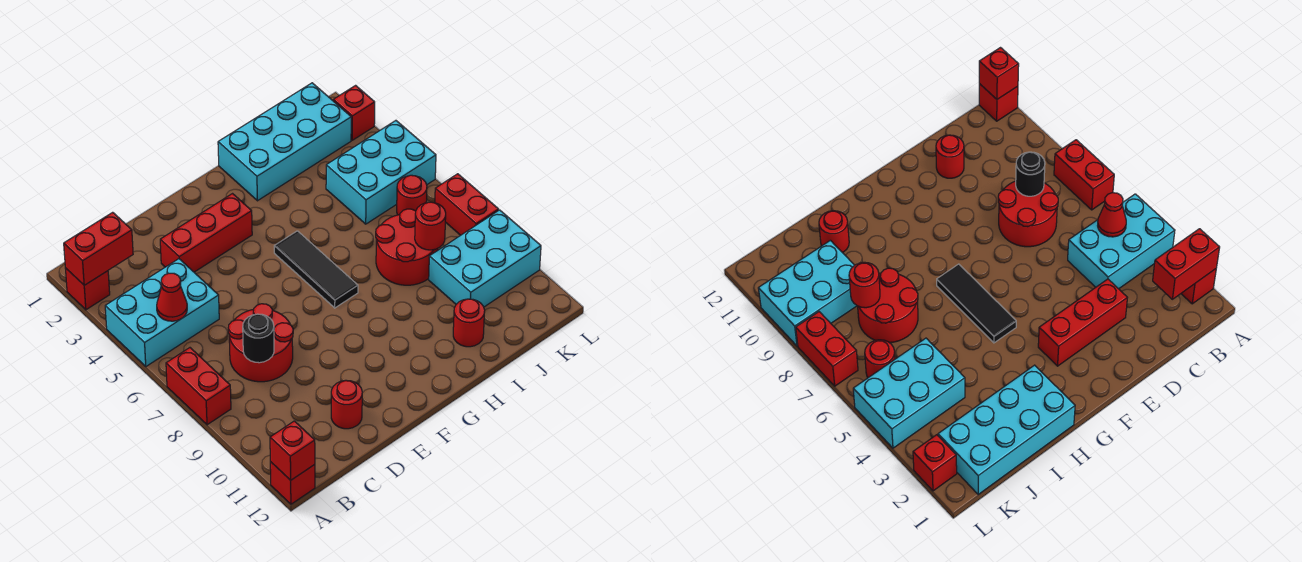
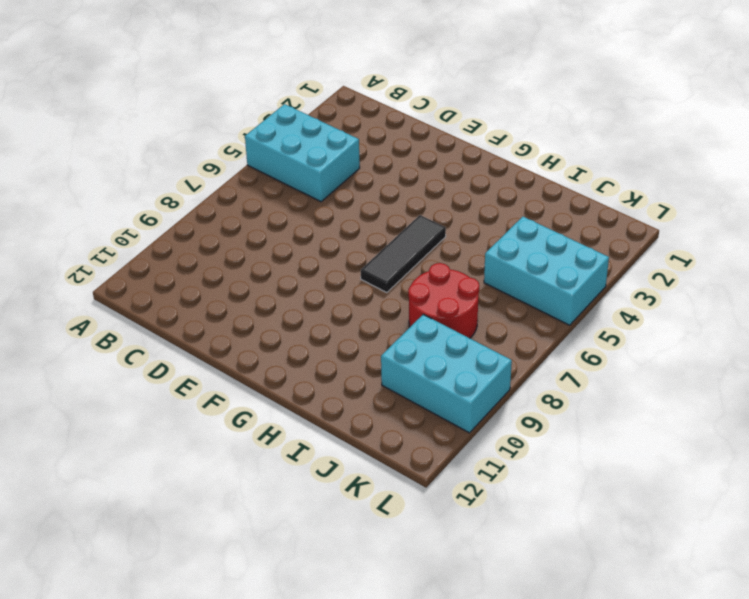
none -> red 1x1 brick [65,268,110,310]
none -> red 1x2 brick [166,348,231,425]
none -> red 1x1 brick [270,462,315,504]

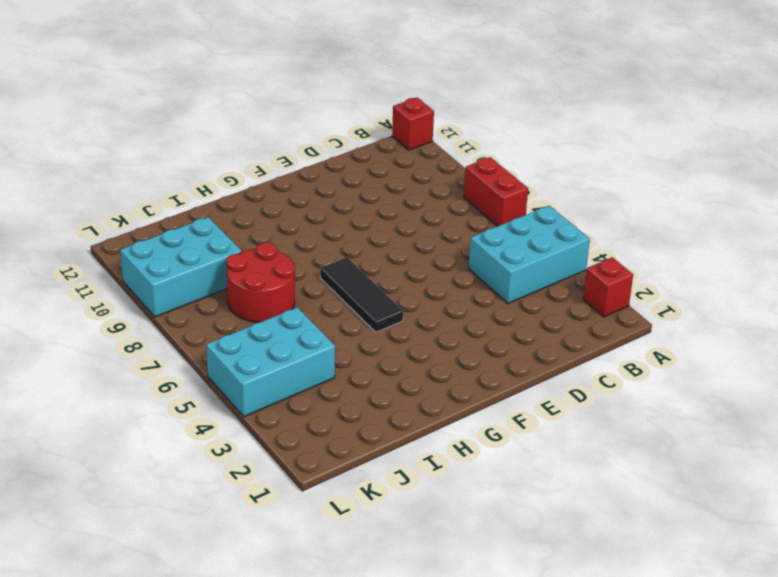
none -> red 2x2 round brick [228,304,293,382]
none -> red 1x3 brick [160,194,252,272]
none -> red 1x1 round brick [331,380,362,429]

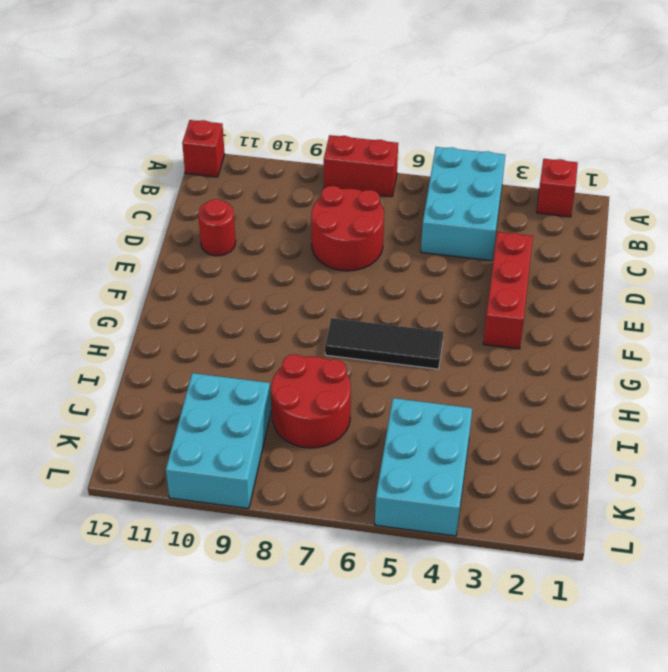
none -> cyan 2x4 brick [218,83,351,201]
none -> red 1x1 round brick [453,299,485,347]
none -> red 1x1 round brick [397,175,427,215]

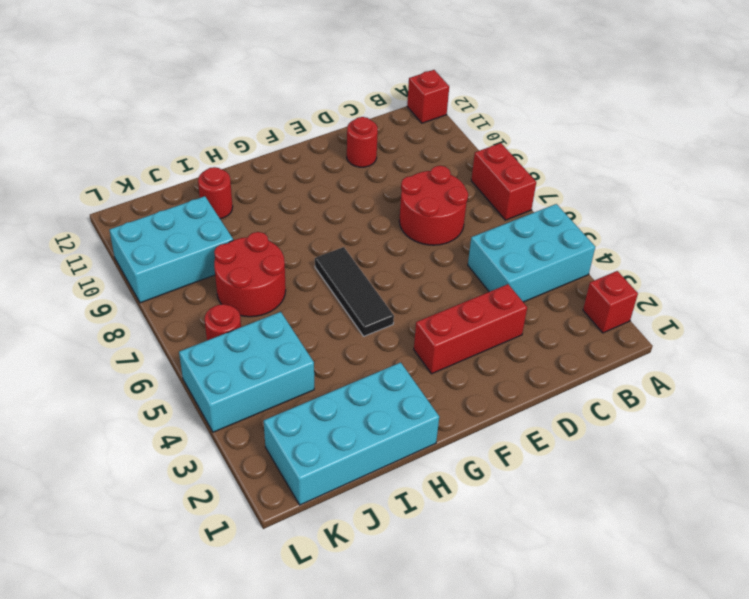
none -> red 1x1 brick [333,86,375,140]
none -> red 1x2 brick [435,174,499,235]
none -> red 1x2 brick [64,212,133,285]

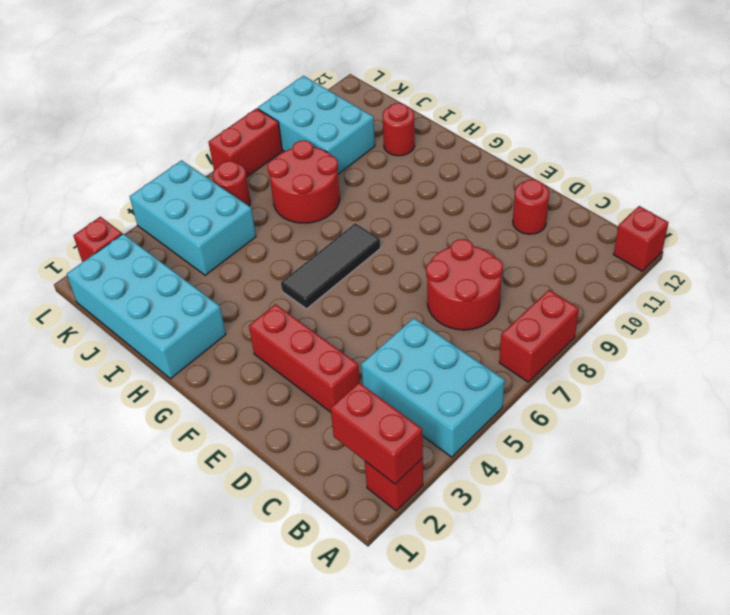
none -> red 1x1 brick [270,421,315,480]
none -> red 1x1 cone [157,273,187,321]
none -> black 1x1 round brick [243,314,274,363]

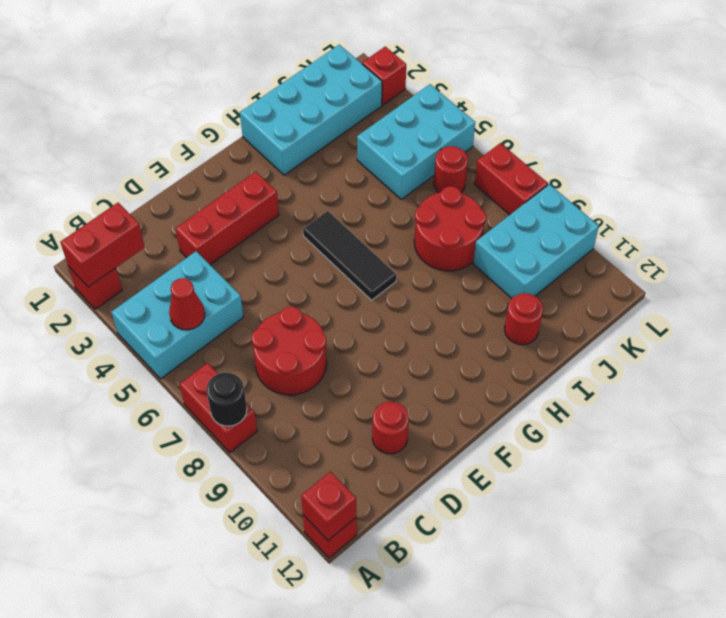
black 1x1 round brick [206,372,247,426] -> black 1x1 round brick moved to [243,314,274,363]
none -> red 1x1 round brick [415,202,446,250]

